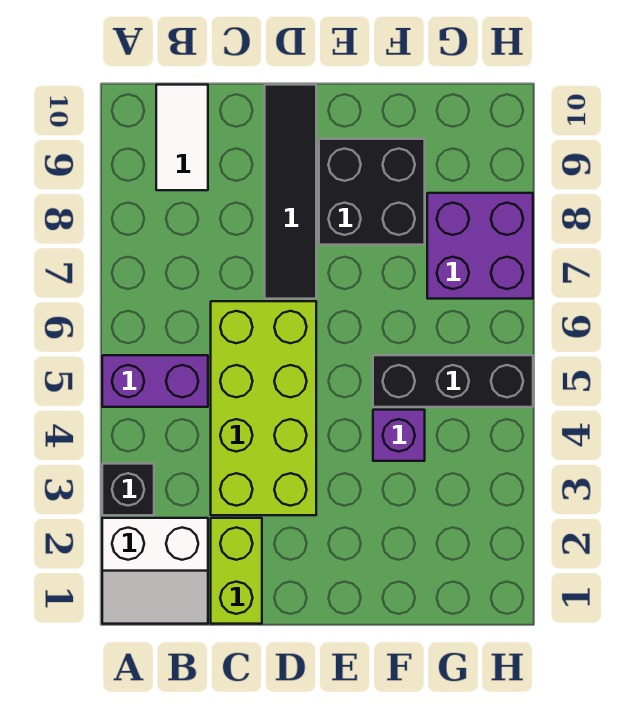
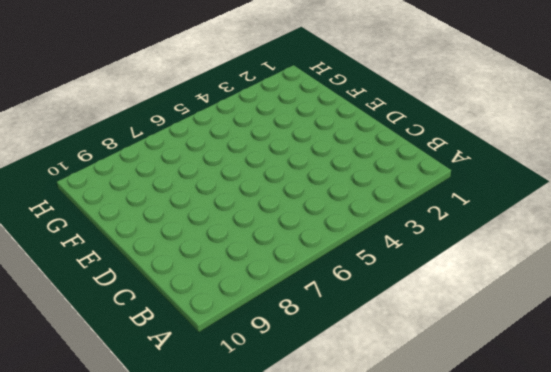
none -> white 2x2 slope [102,518,208,624]
none -> black 1x1 brick [102,464,154,515]

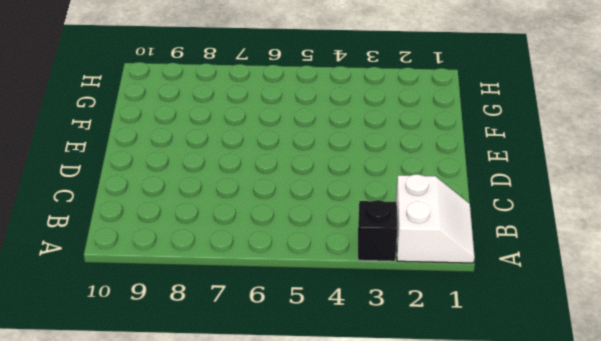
none -> purple 1x2 brick [102,355,208,407]
none -> white 1x2 tile [156,85,208,190]

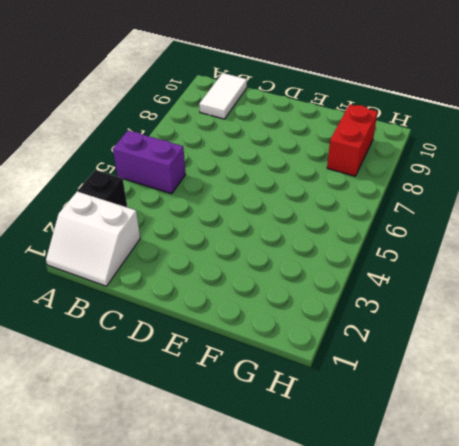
red 1x2 brick [327,104,378,176] -> purple 2x2 brick [427,193,533,299]
none -> lime 1x2 brick [211,518,262,624]
none -> lime 2x4 brick [211,301,316,515]

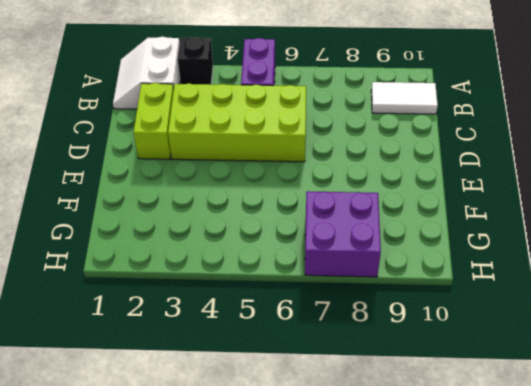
lime 1x2 brick [134,83,174,159] -> lime 1x2 brick turned to [211,518,262,624]
none -> black 1x4 tile [265,85,316,299]
none -> black 2x2 brick [319,139,425,245]

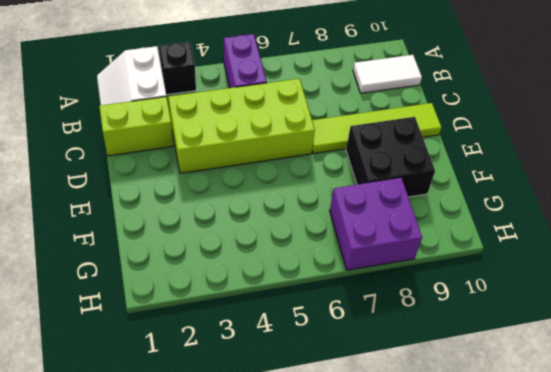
lime 1x4 tile [312,103,441,154] -> black 1x4 tile [265,85,316,299]
none -> purple 1x1 brick [373,410,425,461]
none -> black 1x3 brick [373,355,533,407]

